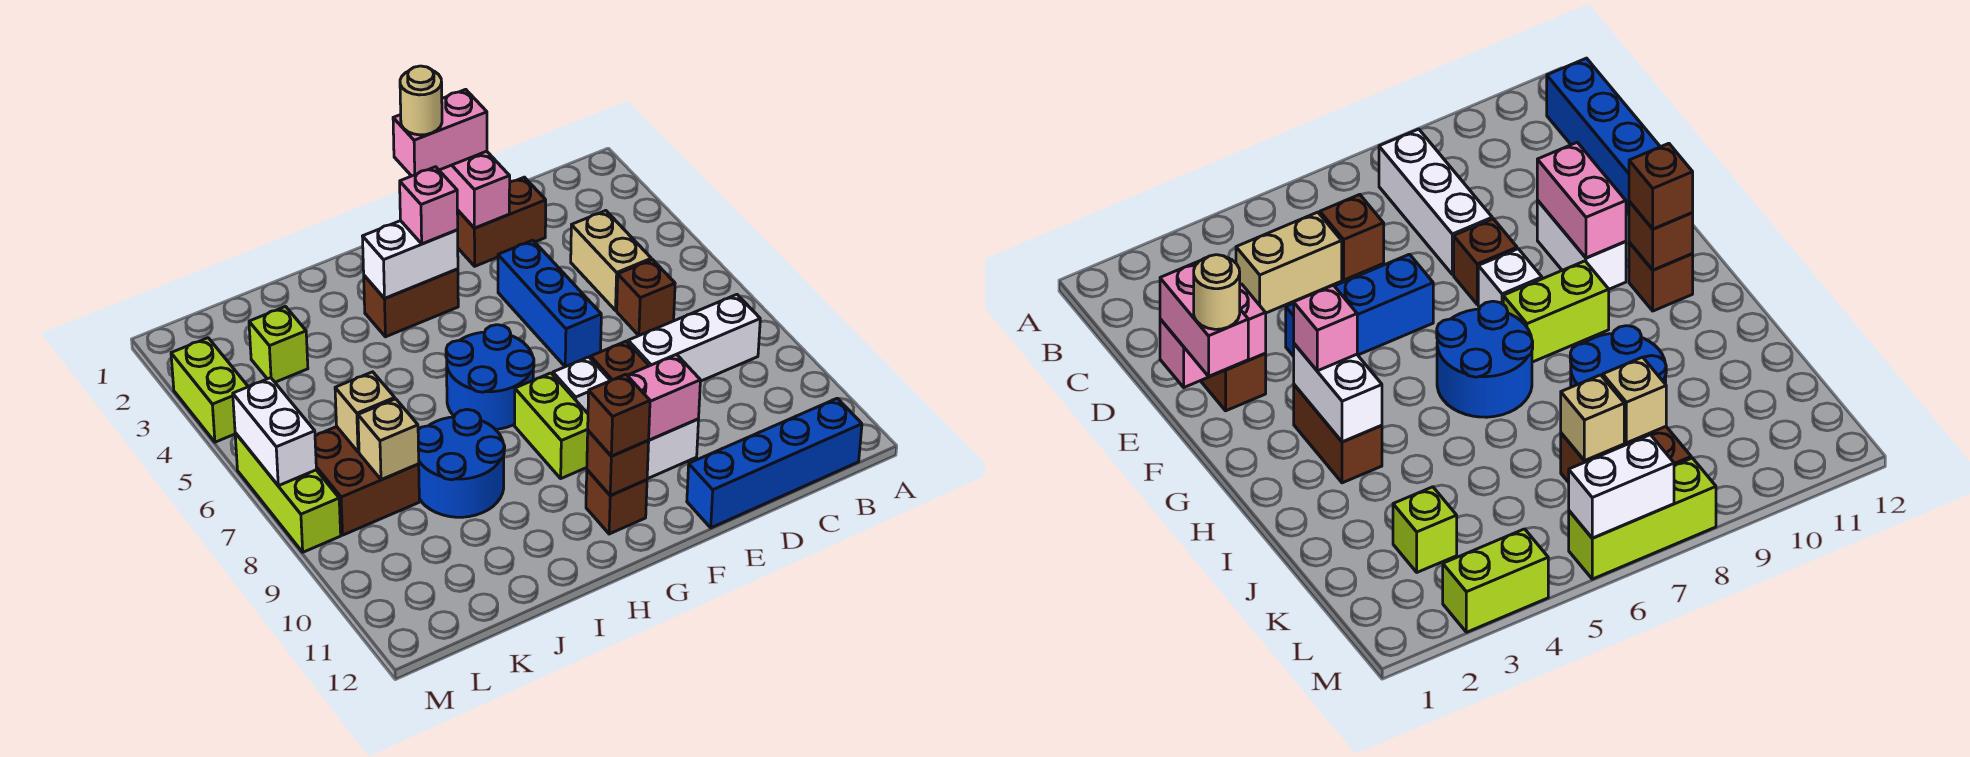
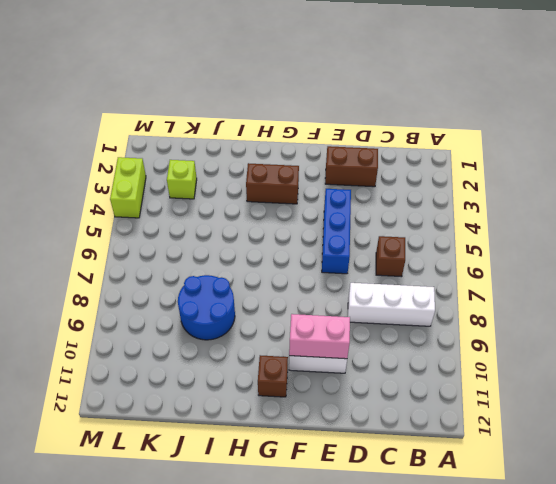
none -> blue 1x4 brick [687,398,862,528]
none -> tan 1x2 brick [571,211,651,310]
none -> brown 1x1 brick [591,341,649,381]

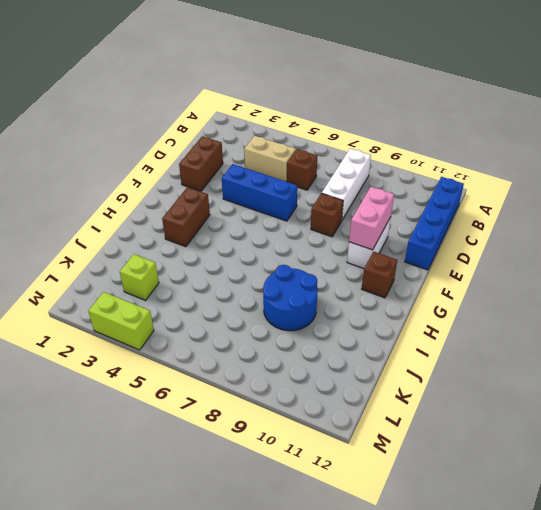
none -> white 1x1 brick [553,357,610,413]
none -> blue 2x2 round brick [446,325,534,430]
none -> lime 1x2 brick [515,373,588,478]

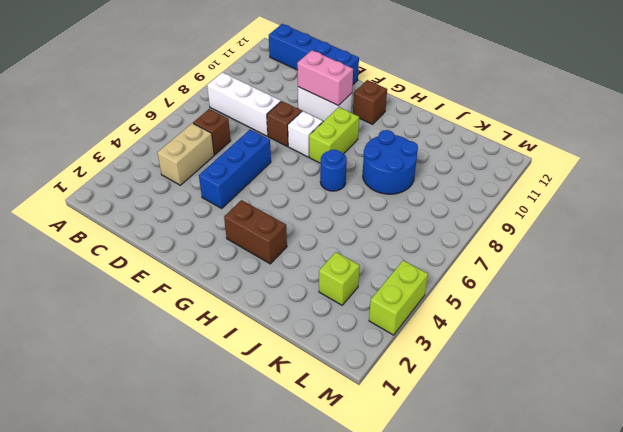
blue 1x1 round brick [320,150,347,191] -> blue 2x2 round brick [446,325,534,430]
none -> brown 1x2 brick [457,177,546,266]
none -> brown 2x2 brick [315,427,419,535]
none -> lime 1x3 brick [235,433,341,552]

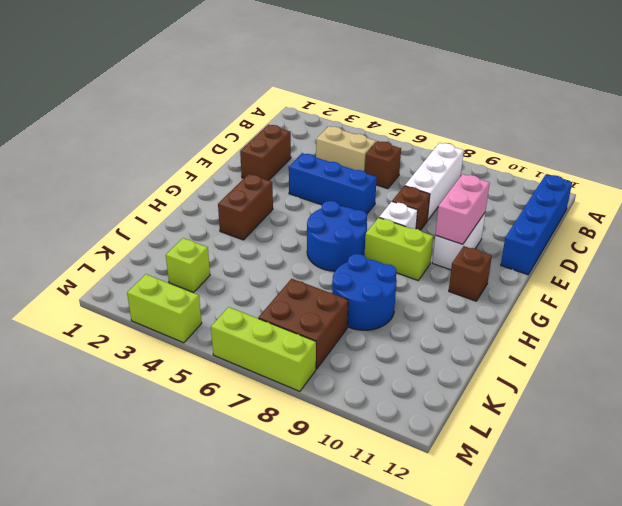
none -> pink 1x2 brick [439,151,510,228]
none -> white 1x2 brick [362,221,458,298]
none -> brown 1x1 brick [587,431,649,495]

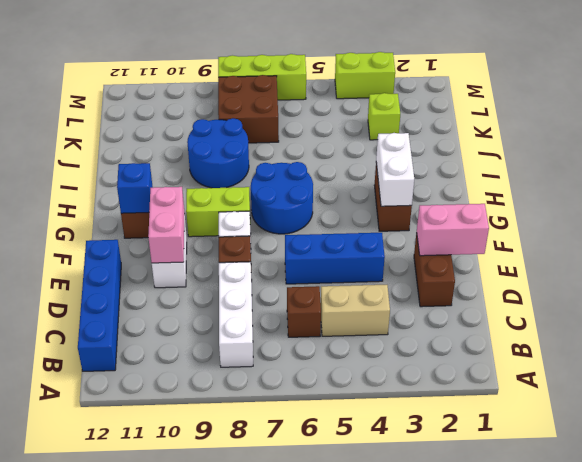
blue 1x1 brick [117,163,153,213] -> brown 1x1 brick [587,431,649,495]
none -> tan 1x1 brick [335,372,395,452]
none -> tan 1x1 brick [358,399,419,480]
none -> white 1x2 brick [233,378,316,486]

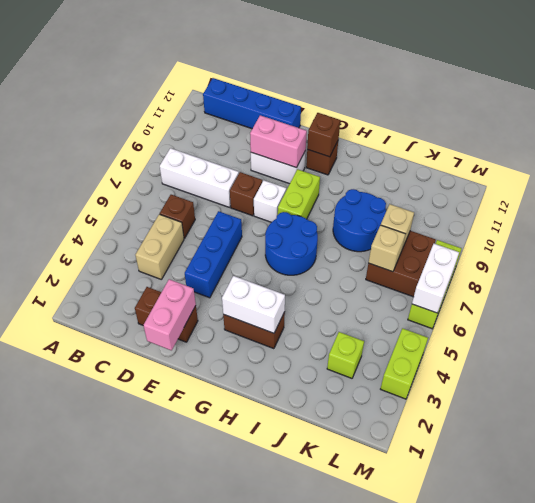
none -> pink 1x2 brick [393,89,487,176]
none -> pink 1x1 brick [400,167,458,244]
none -> brown 1x1 brick [588,374,650,456]

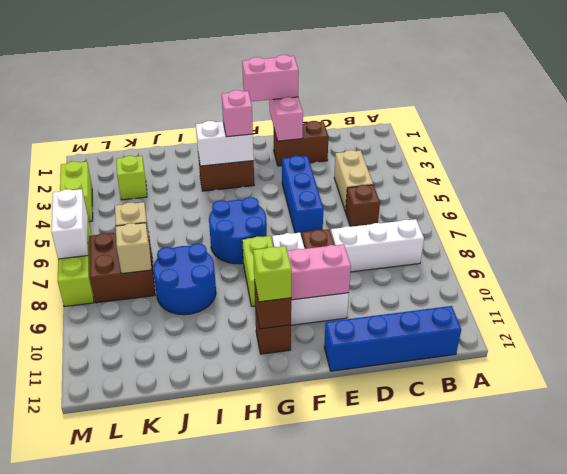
lime 1x1 brick [253,246,292,302] -> brown 1x1 brick [588,374,650,456]
none -> tan 1x1 round brick [400,66,442,135]

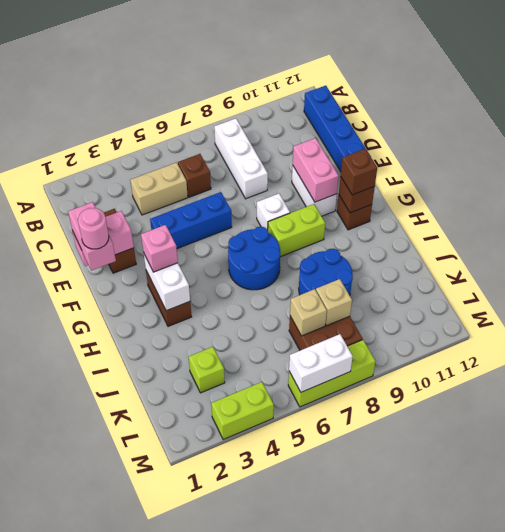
pink 1x1 round brick [78,208,109,249] -> tan 1x1 round brick [400,66,442,135]
none -> brown 1x1 brick [591,341,649,381]

